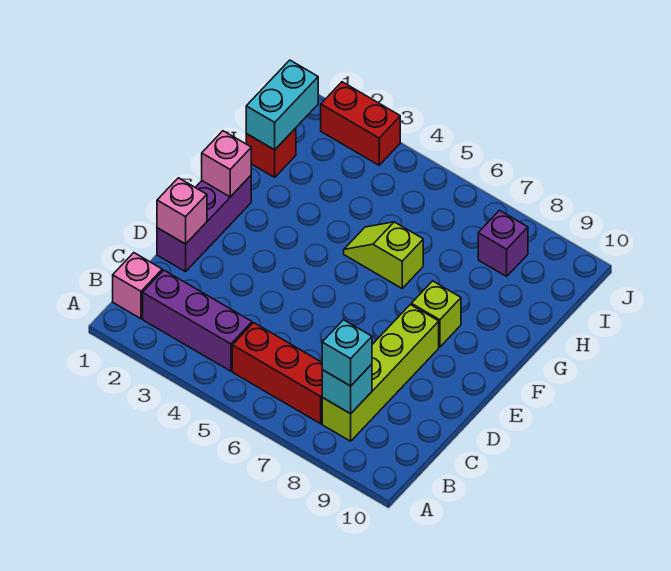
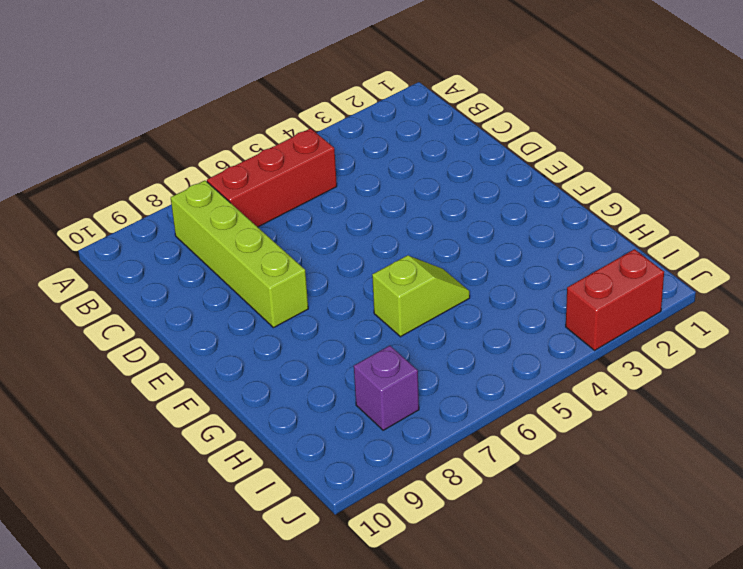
none -> pink 1x1 brick [113,253,162,319]
none -> purple 1x3 brick [143,270,252,371]
none -> purple 1x3 brick [157,176,251,272]

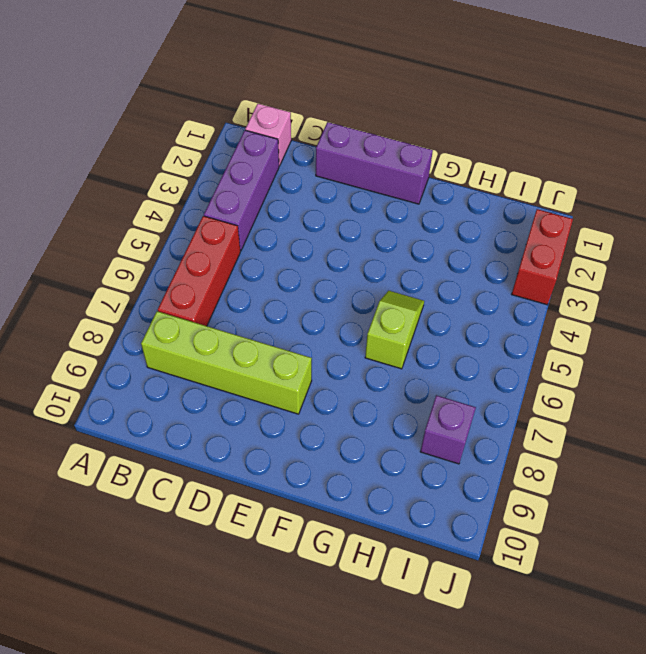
none -> lime 1x1 brick [411,281,461,347]
none -> red 1x1 brick [246,128,296,177]
none -> cyan 1x1 brick [322,364,372,414]

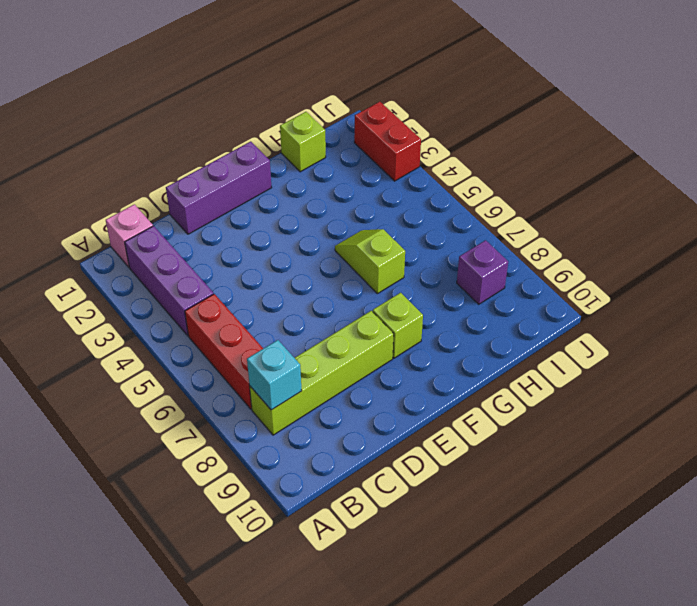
lime 1x1 brick [280,112,326,172] -> red 1x1 brick [246,128,296,177]
none -> pink 1x1 brick [157,178,207,244]
none -> pink 1x1 brick [202,131,251,197]
none -> cyan 1x2 brick [246,60,318,150]

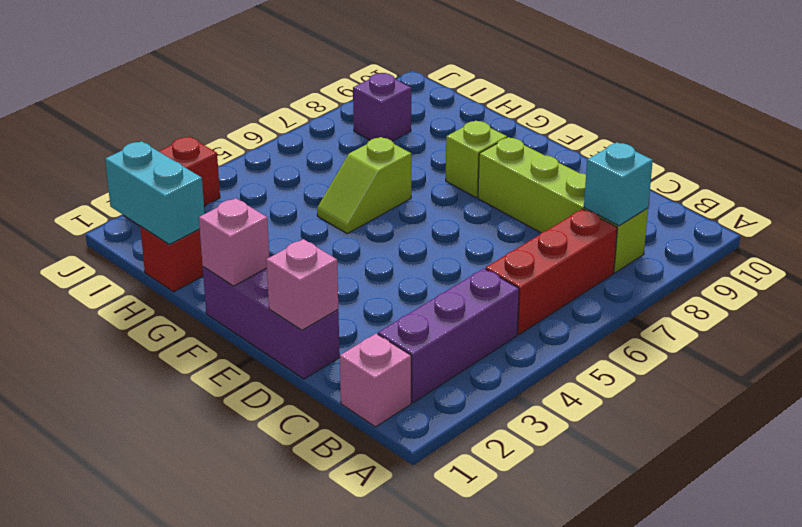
none -> cyan 1x1 brick [322,320,372,386]

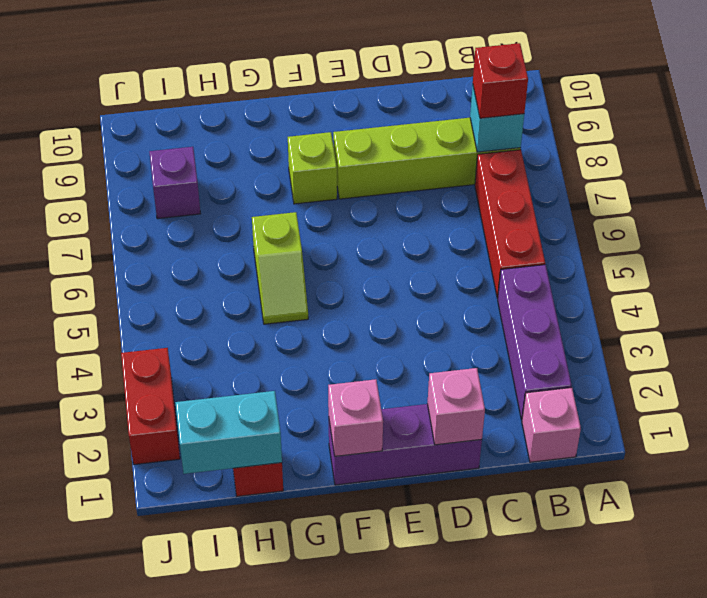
red 1x1 brick [473,43,528,118] -> cyan 1x1 brick [322,320,372,386]

